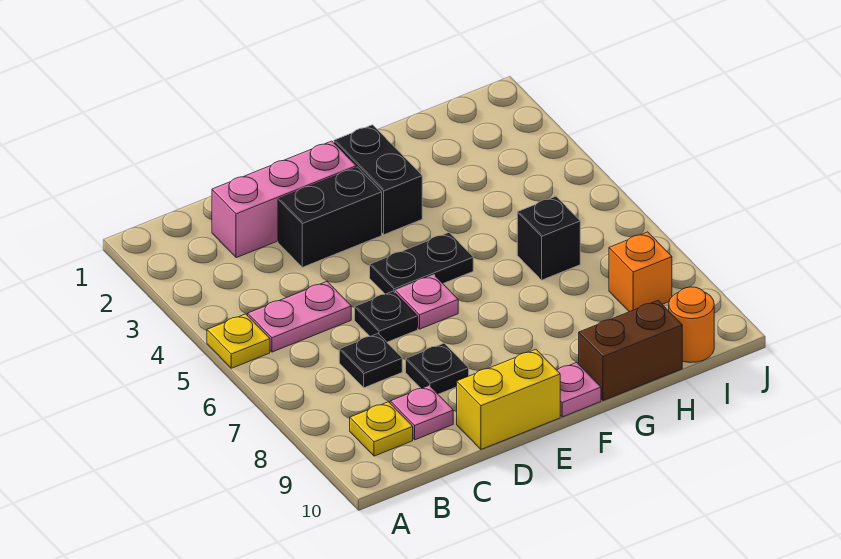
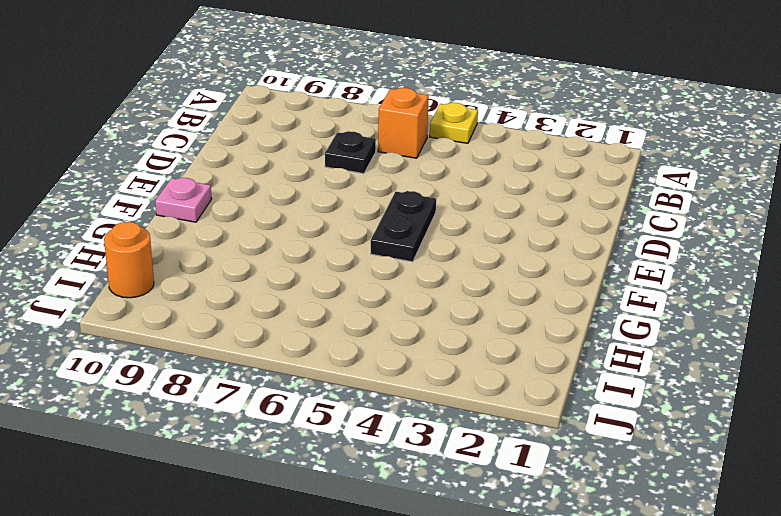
orange 1x1 brick [378,88,429,158] -> orange 1x1 brick moved to [609,232,672,312]
none -> pink 1x2 plate [248,282,351,352]
none -> yellow 1x1 plate [350,402,413,456]
none -> pink 1x3 brick [212,141,356,258]

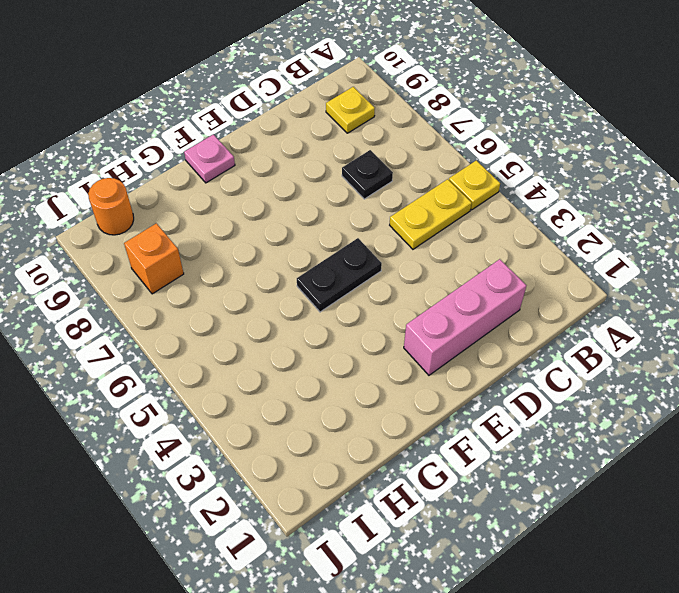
yellow 1x2 plate [390,179,472,249] -> pink 1x2 plate [248,282,351,352]
none -> pink 1x1 plate [390,386,453,440]
none -> black 1x2 brick [278,167,382,267]
none -> black 1x1 plate [355,291,418,342]

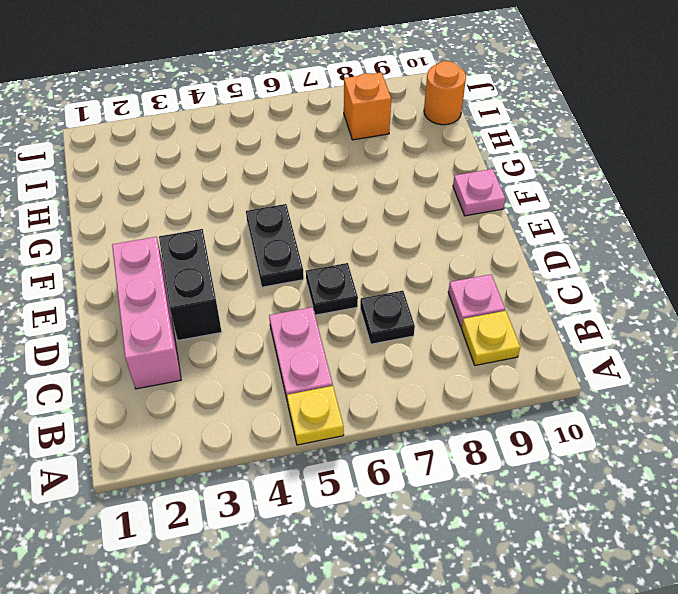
none -> black 1x1 plate [406,343,469,394]
none -> yellow 1x2 brick [457,349,560,449]
none -> pink 1x1 plate [395,275,458,329]

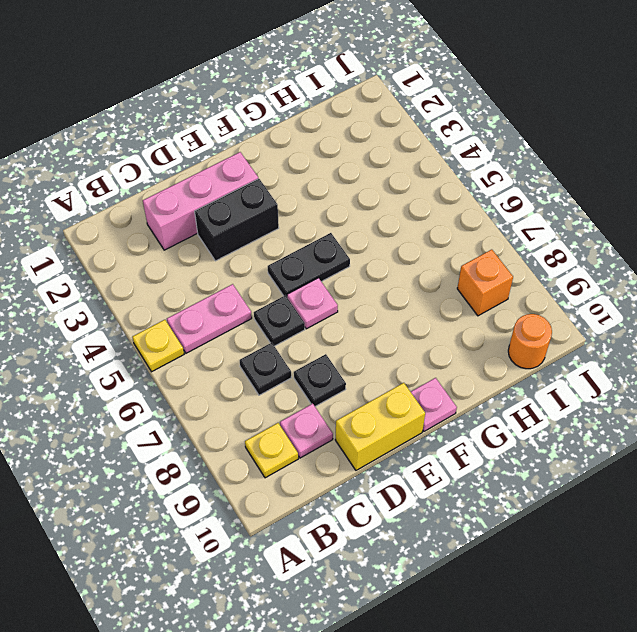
none -> black 1x2 brick [334,125,422,235]
none -> brown 1x2 brick [579,301,682,401]
none -> black 1x1 brick [517,196,580,280]

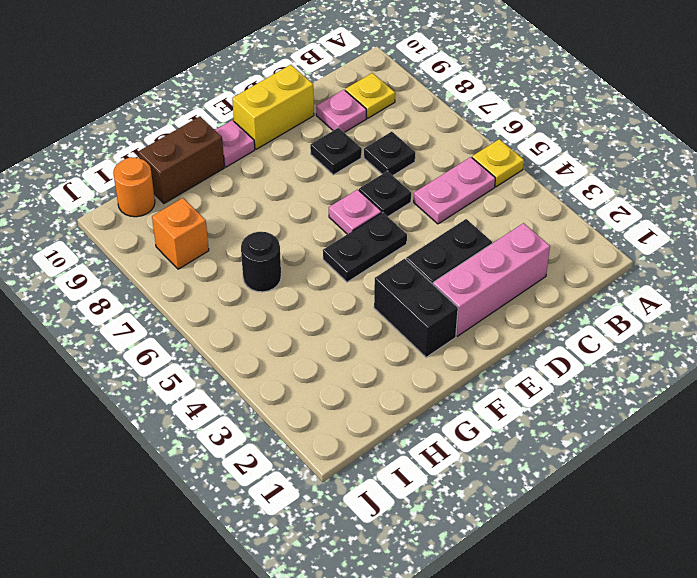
black 1x1 round brick [241,232,281,292] -> black 1x1 brick [517,196,580,280]

